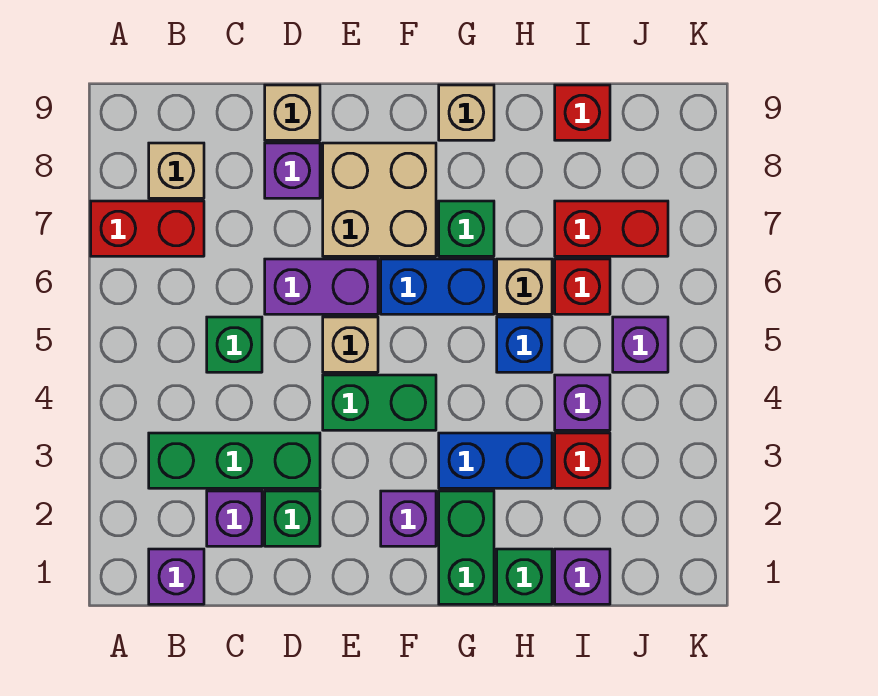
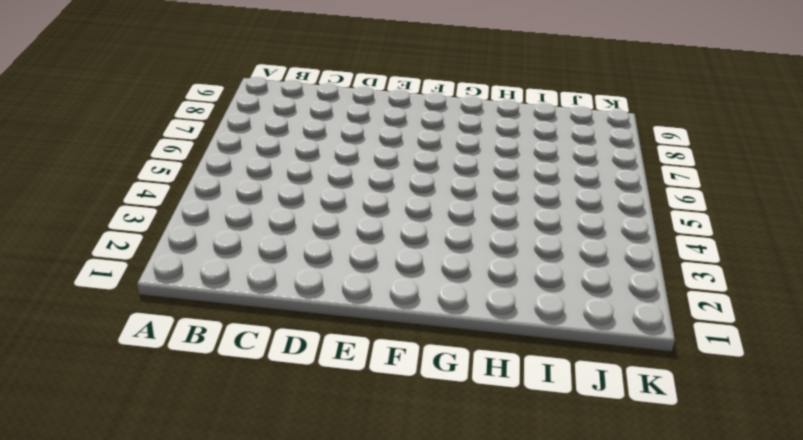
none -> red 1x2 brick [91,201,204,256]
none -> purple 1x1 brick [149,549,204,604]
none -> green 1x3 brick [149,433,320,488]

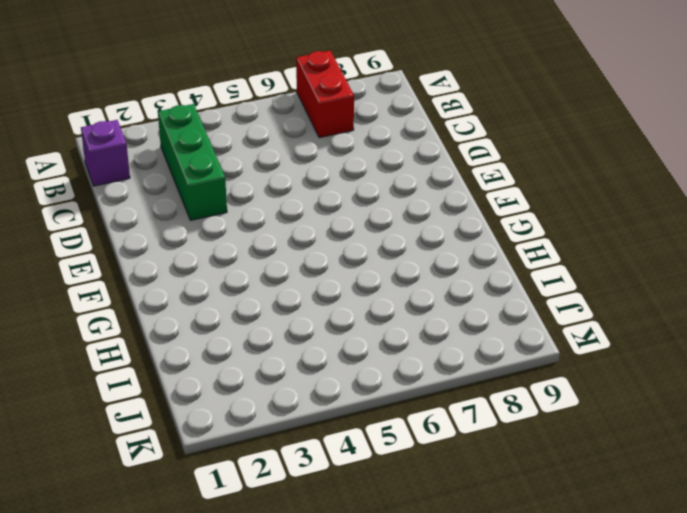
none -> tan 1x1 brick [149,143,204,198]
none -> purple 1x1 brick [207,491,262,546]
none -> green 1x1 brick [207,317,262,372]

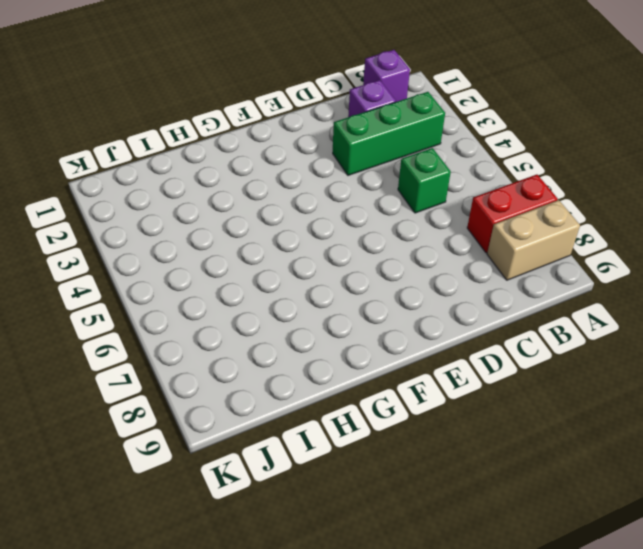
tan 1x2 brick [487,200,580,280] -> tan 1x1 brick [149,143,204,198]
none -> green 1x1 brick [265,491,320,546]
none -> purple 1x2 brick [265,259,378,314]
none -> purple 1x1 brick [265,143,320,198]

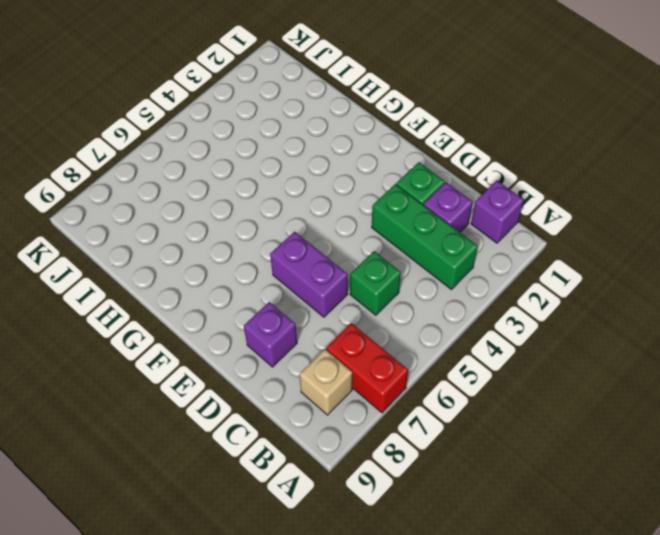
none -> tan 1x1 brick [265,85,320,140]
none -> green 1x2 brick [323,375,436,430]
none -> tan 1x1 brick [323,317,378,372]

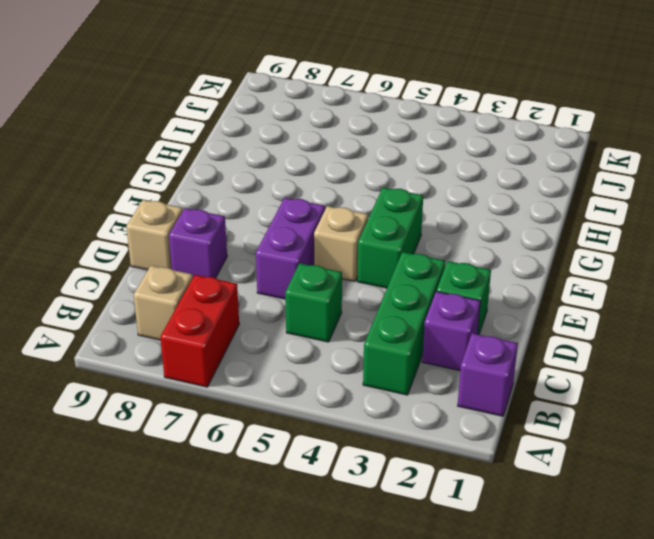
none -> tan 2x2 brick [323,143,436,256]
none -> purple 1x1 brick [381,491,436,546]
none -> blue 1x2 brick [381,259,494,314]

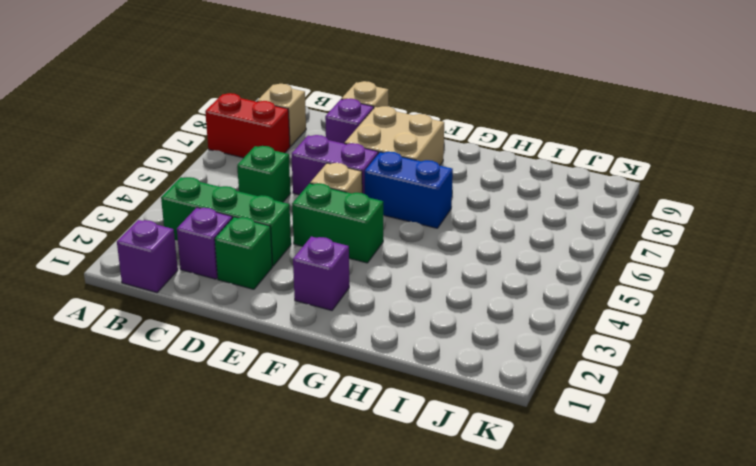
none -> green 1x2 brick [439,491,494,604]
none -> blue 1x2 brick [439,433,552,488]
none -> green 1x1 brick [439,201,494,256]

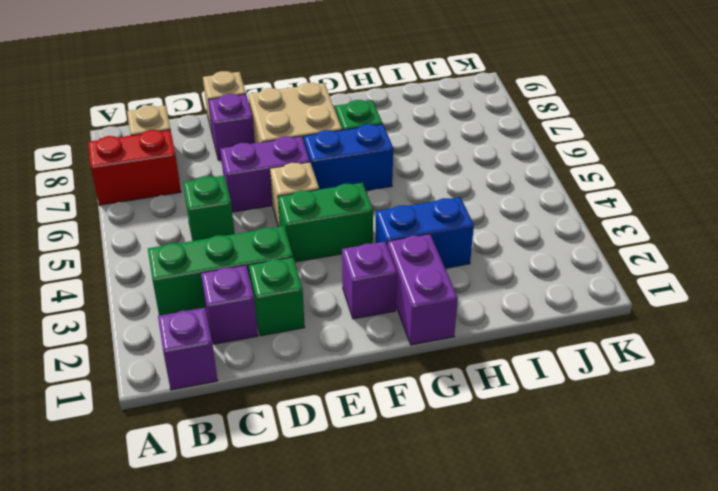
purple 1x2 brick [387,234,458,345] -> green 1x2 brick [439,491,494,604]
none -> tan 1x1 brick [439,85,494,140]
none -> green 1x1 brick [497,549,552,604]
none -> blue 1x1 brick [497,317,552,372]

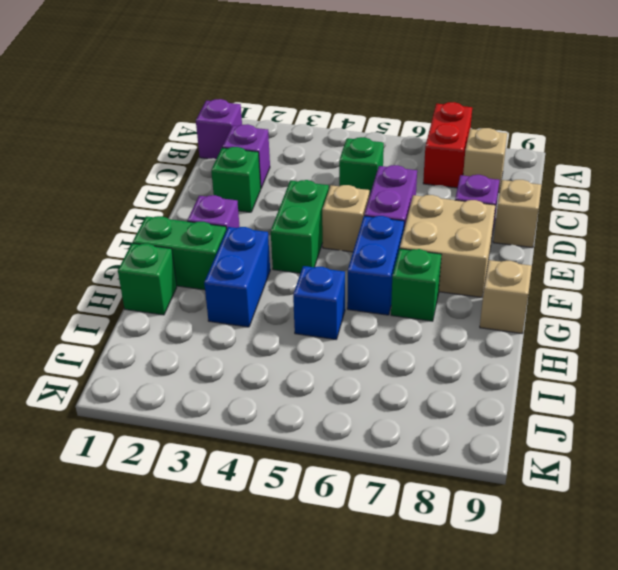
none -> green 1x3 brick [149,433,320,488]
none -> tan 1x1 brick [497,259,552,314]
none -> purple 1x1 brick [555,549,610,604]

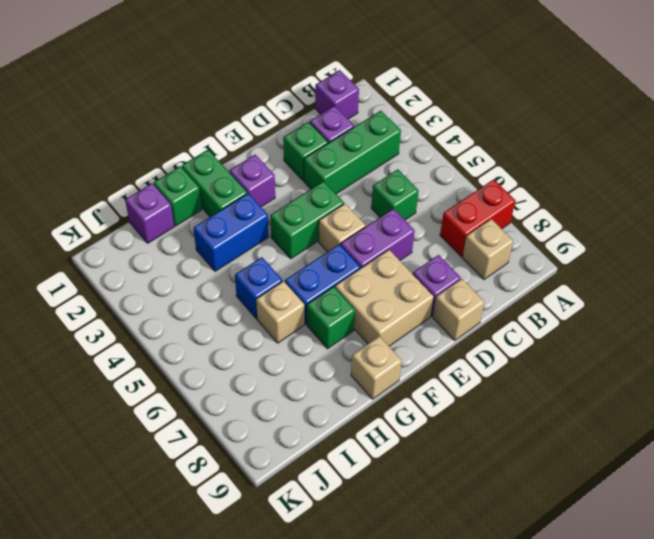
none -> red 1x1 brick [555,433,610,488]
none -> purple 1x1 brick [555,375,610,430]
none -> red 1x1 brick [555,259,610,314]

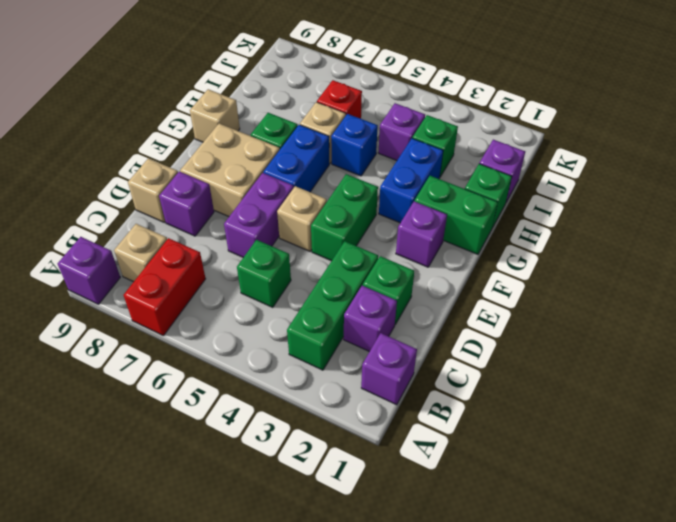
purple 1x1 brick [57,237,120,304] -> purple 1x1 brick moved to [613,317,668,372]
green 1x1 brick [412,115,458,177] -> red 1x1 brick [555,433,610,488]
none -> red 1x2 brick [555,201,668,256]
none -> red 1x1 brick [555,85,610,140]

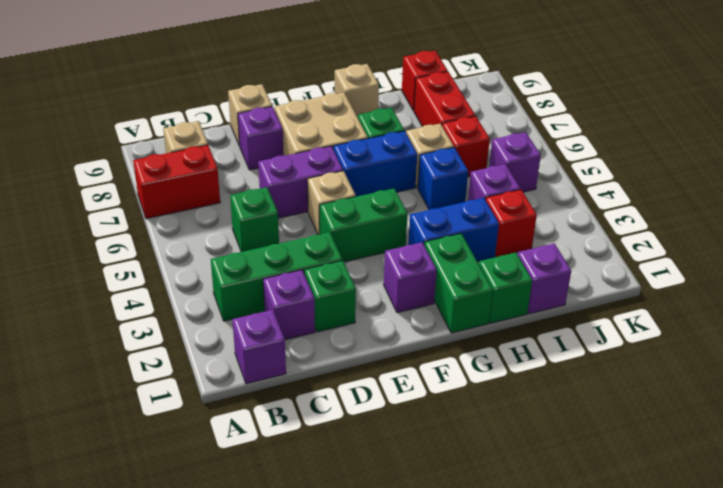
red 1x2 brick [414,72,475,127] -> red 1x2 brick turned to [555,201,668,256]

